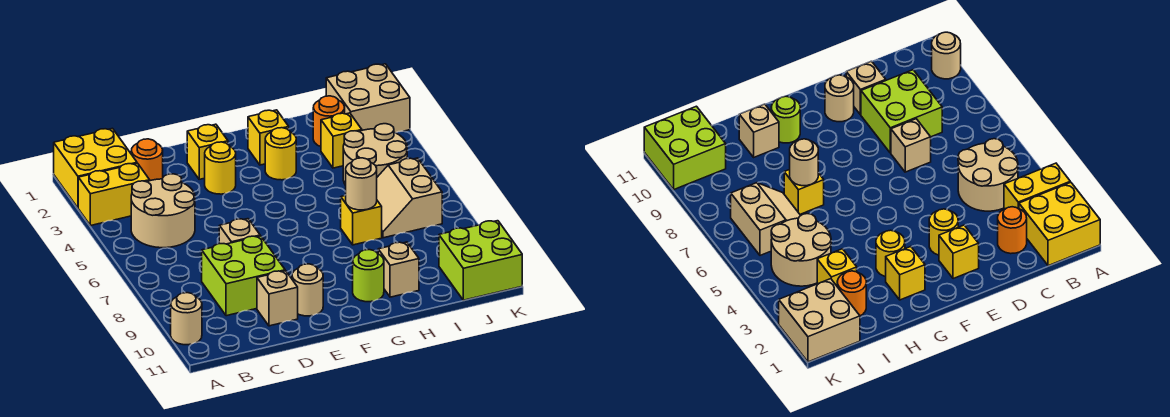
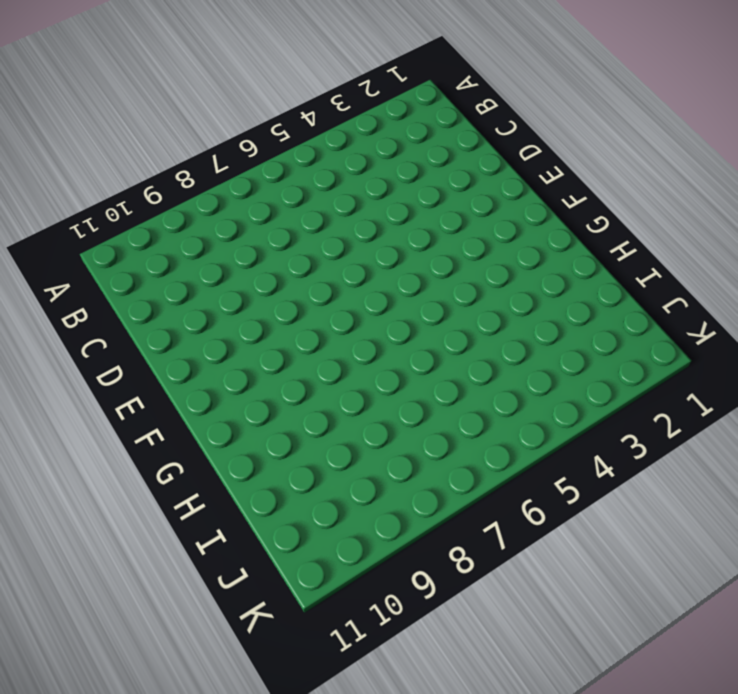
none -> yellow 2x2 brick [54,128,137,208]
none -> yellow 1x2 brick [78,163,150,226]
none -> tan 1x1 round brick [171,293,202,345]

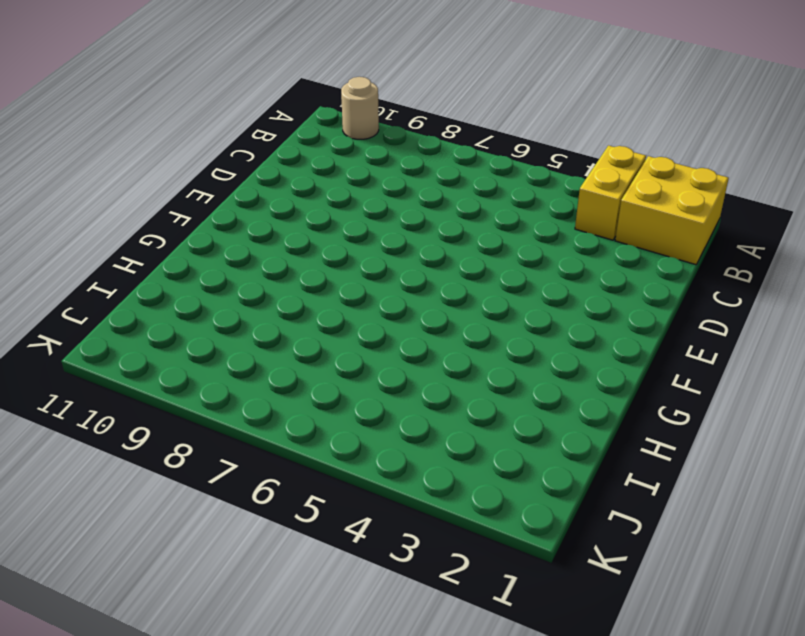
none -> tan 2x2 round brick [131,174,195,248]
none -> orange 1x1 round brick [131,139,163,181]
none -> lime 2x2 brick [202,236,285,316]

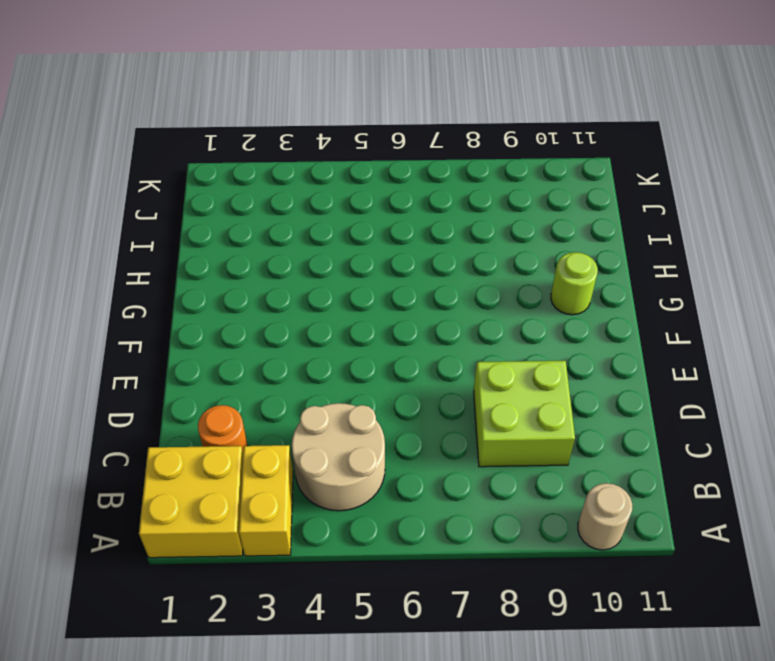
none -> tan 1x1 brick [219,219,260,244]
none -> tan 1x1 brick [257,271,298,326]
none -> yellow 1x1 brick [187,124,228,179]

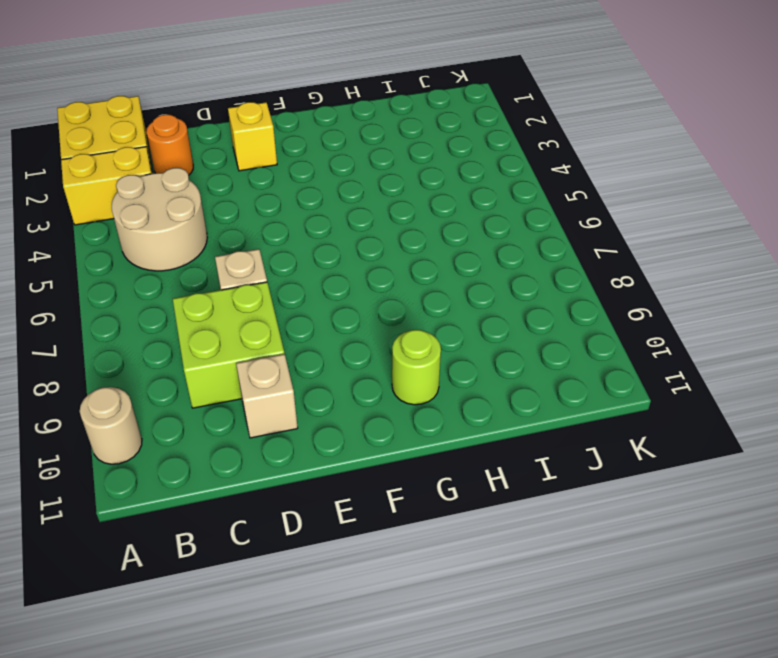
none -> yellow 1x1 round brick [205,142,236,194]
none -> tan 1x1 round brick [292,264,323,316]
none -> yellow 1x1 brick [248,110,289,165]

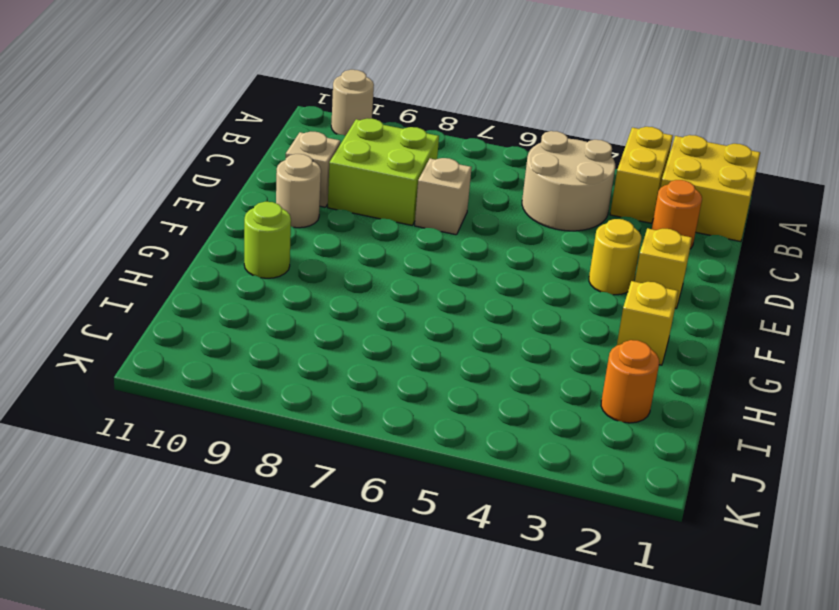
none -> yellow 1x1 round brick [265,128,296,180]
none -> yellow 1x1 brick [341,195,382,245]
none -> tan 1x1 brick [378,242,419,297]

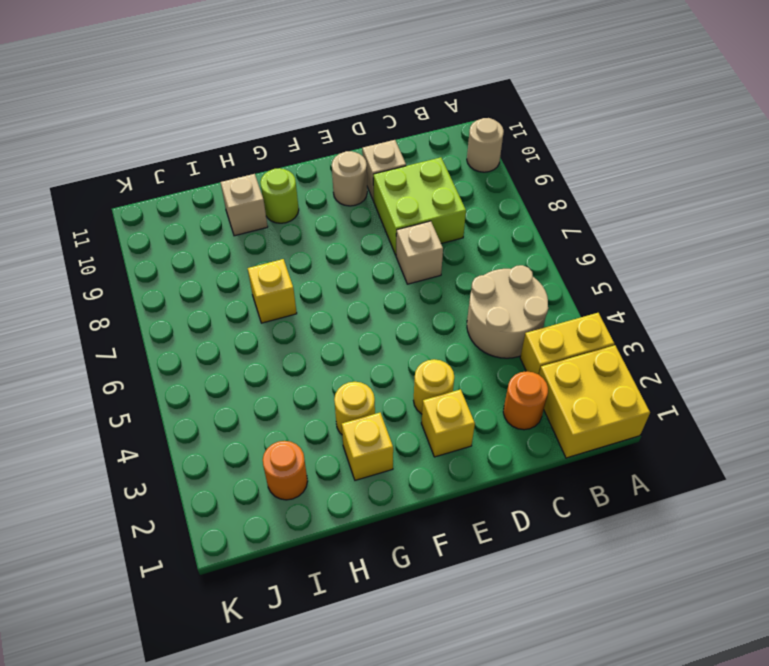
none -> yellow 1x1 brick [321,113,362,168]
none -> tan 2x2 round brick [343,124,407,185]
none -> tan 2x2 slope [377,158,442,238]

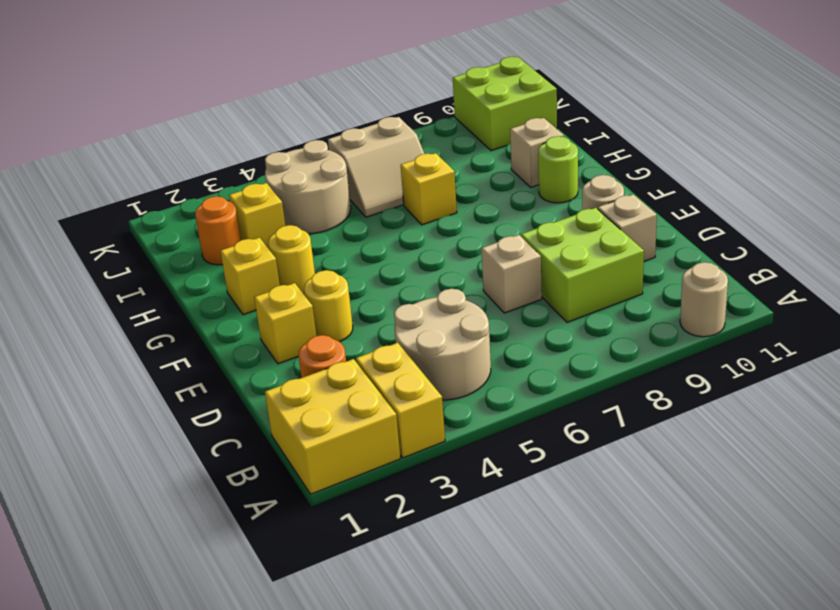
none -> tan 2x2 brick [326,64,410,133]
none -> tan 1x1 round brick [346,158,377,210]

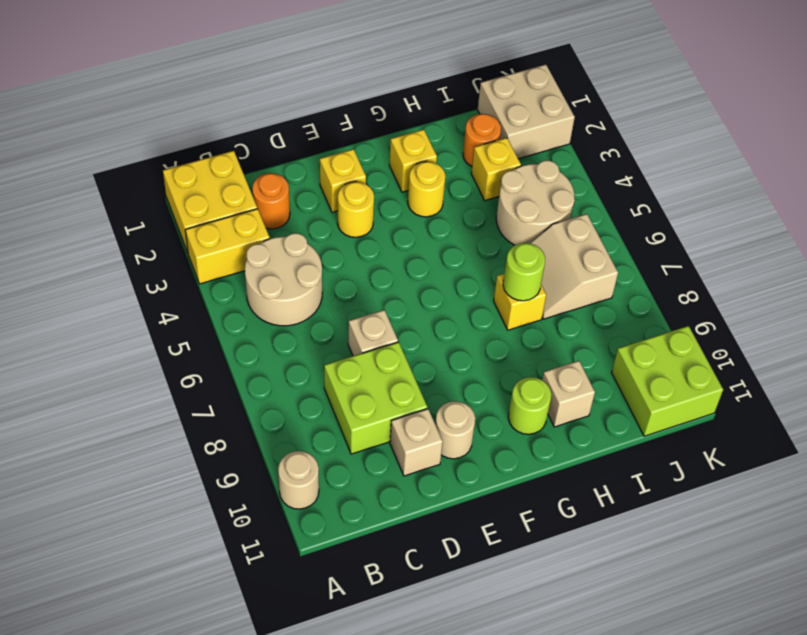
lime 1x1 round brick [503,243,545,301] -> tan 1x1 round brick [346,158,377,210]

